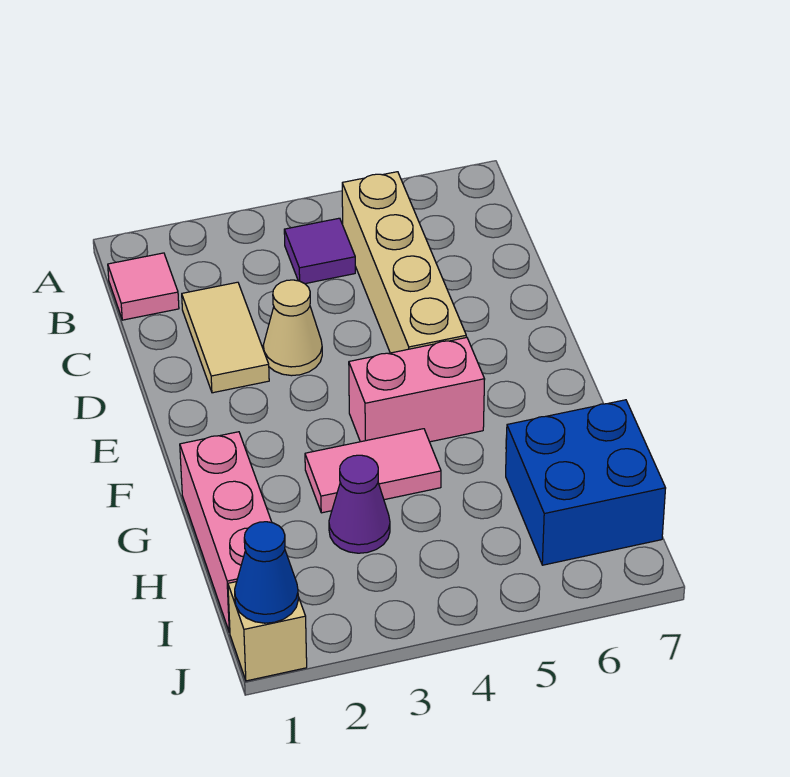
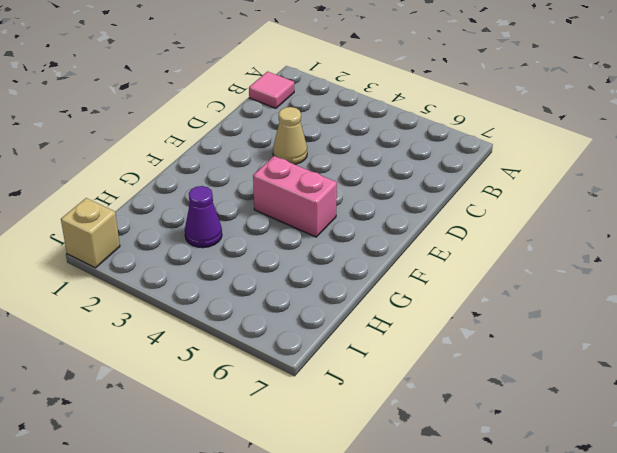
none -> purple 1x1 tile [284,218,355,284]
none -> tan 1x4 brick [342,172,466,353]
none -> tan 1x2 tile [182,282,269,393]

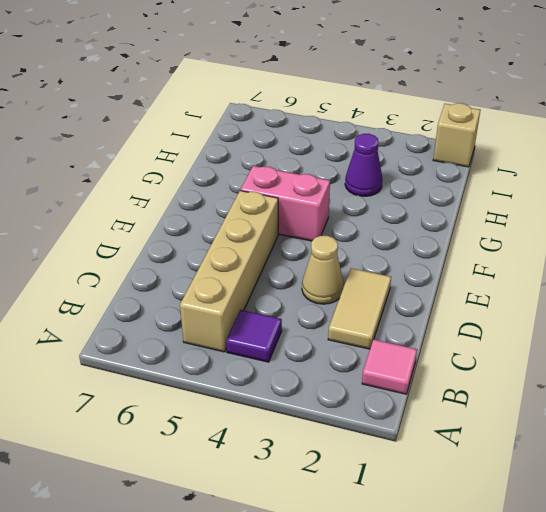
none -> pink 1x3 brick [180,432,272,633]
none -> pink 1x2 tile [305,429,441,513]
none -> blue 2x2 brick [506,400,666,565]

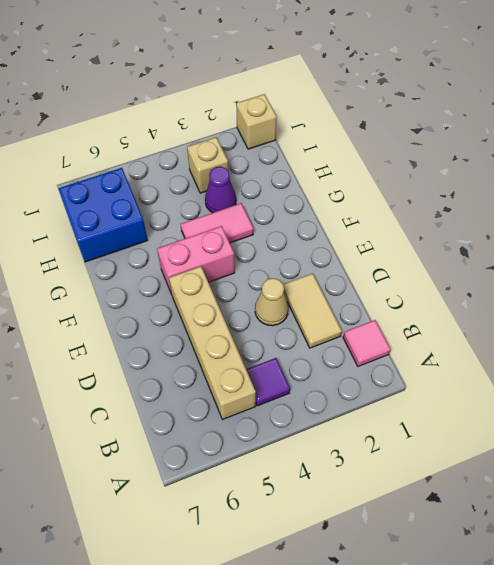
tan 1x1 brick [187,137,228,193] -> none
none -> pink 1x3 brick [180,432,272,633]
none -> blue 1x1 cone [235,522,298,623]

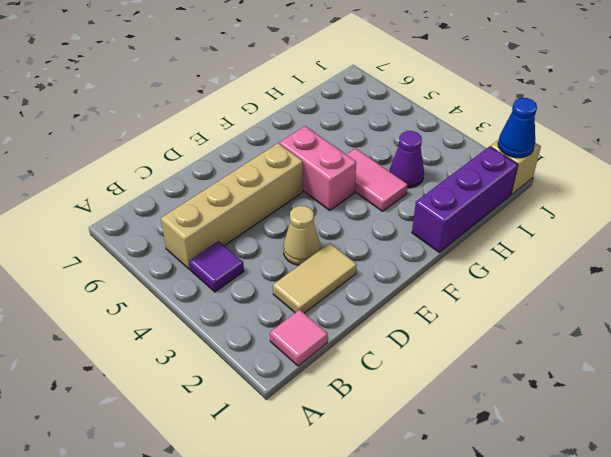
purple 1x3 brick [412,147,518,253] -> pink 1x3 brick [180,432,272,633]
none -> blue 2x2 brick [506,400,666,565]

